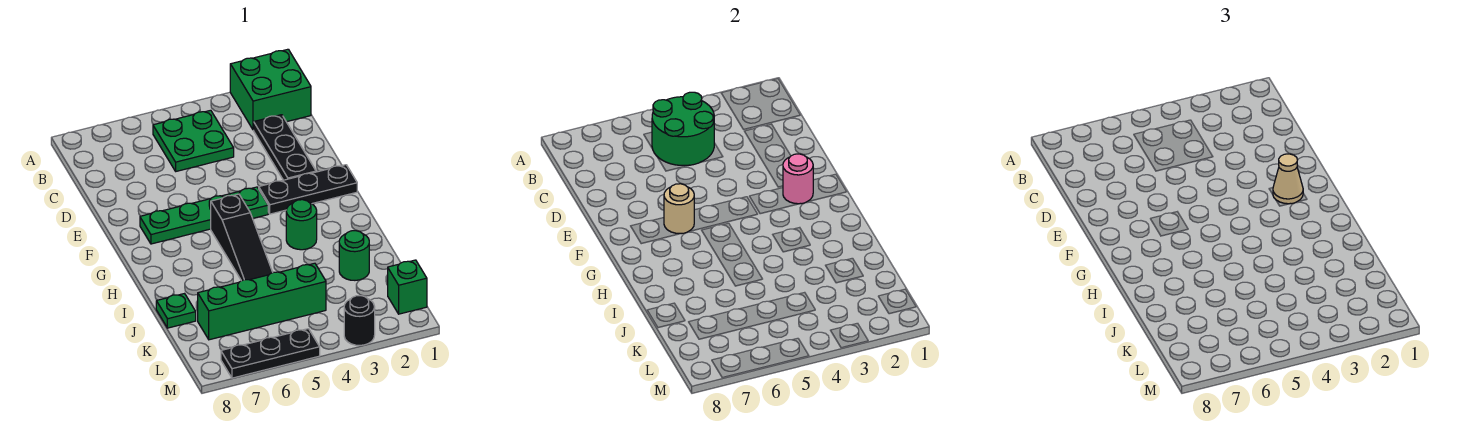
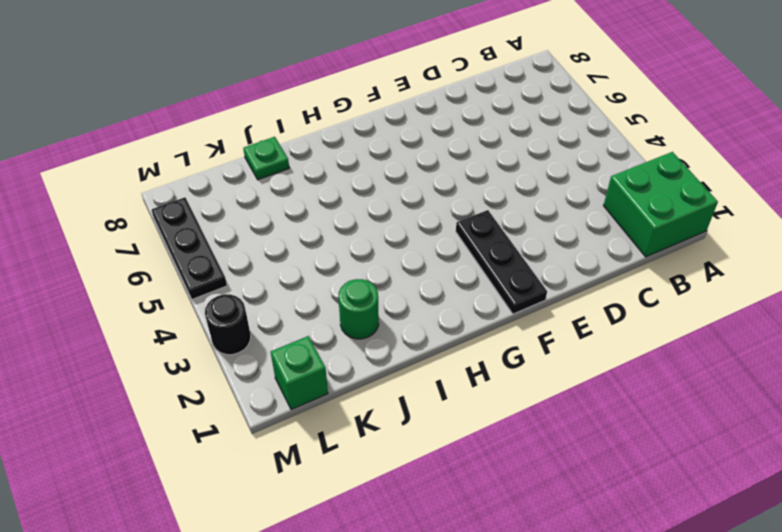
none -> green 2x2 plate [153,110,234,171]
none -> black 1x3 plate [254,115,316,180]
none -> green 1x4 plate [140,187,268,244]

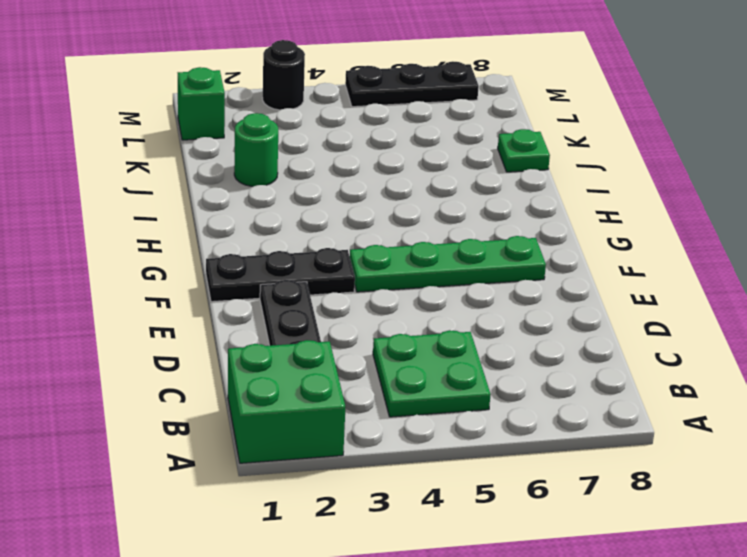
none -> black 1x3 slope [211,194,273,281]
none -> green 1x1 round brick [286,200,317,250]
none -> green 1x4 brick [198,263,326,340]

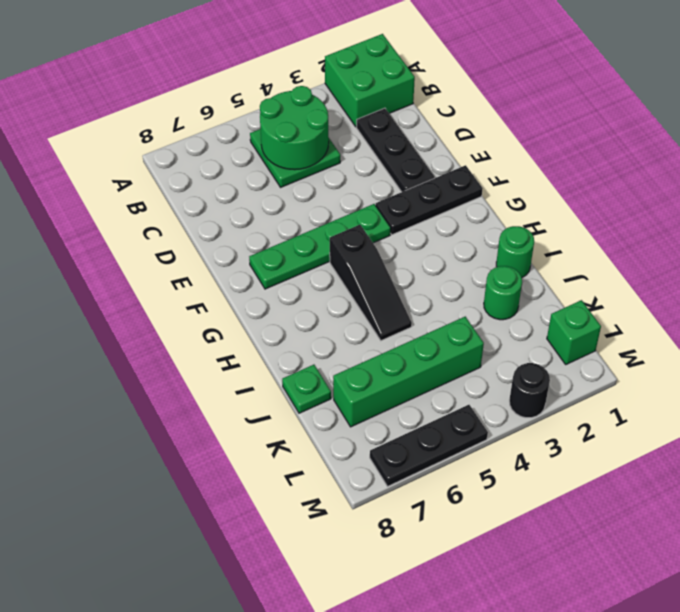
green 1x1 round brick [496,226,534,278] -> green 1x1 round brick moved to [286,200,317,250]
none -> pink 1x1 round brick [783,154,813,204]
none -> tan 1x1 round brick [664,184,694,234]
none -> tan 1x1 cone [1273,154,1303,204]

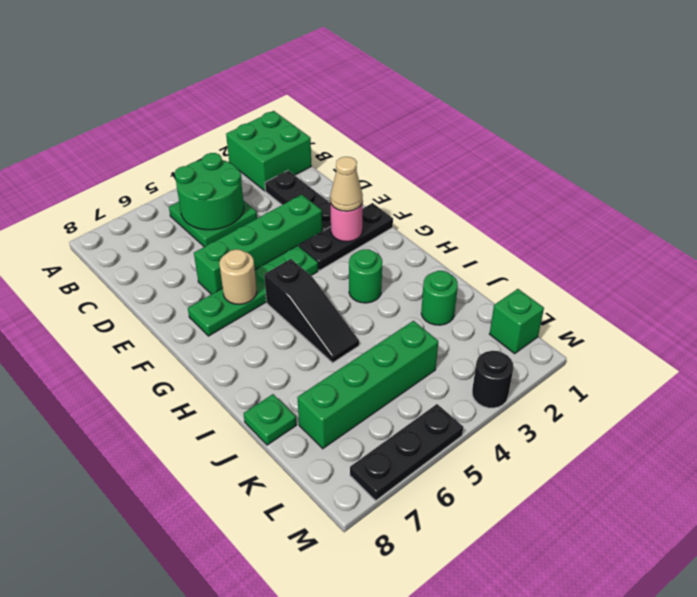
green 1x4 brick [194,195,322,294] -> none

